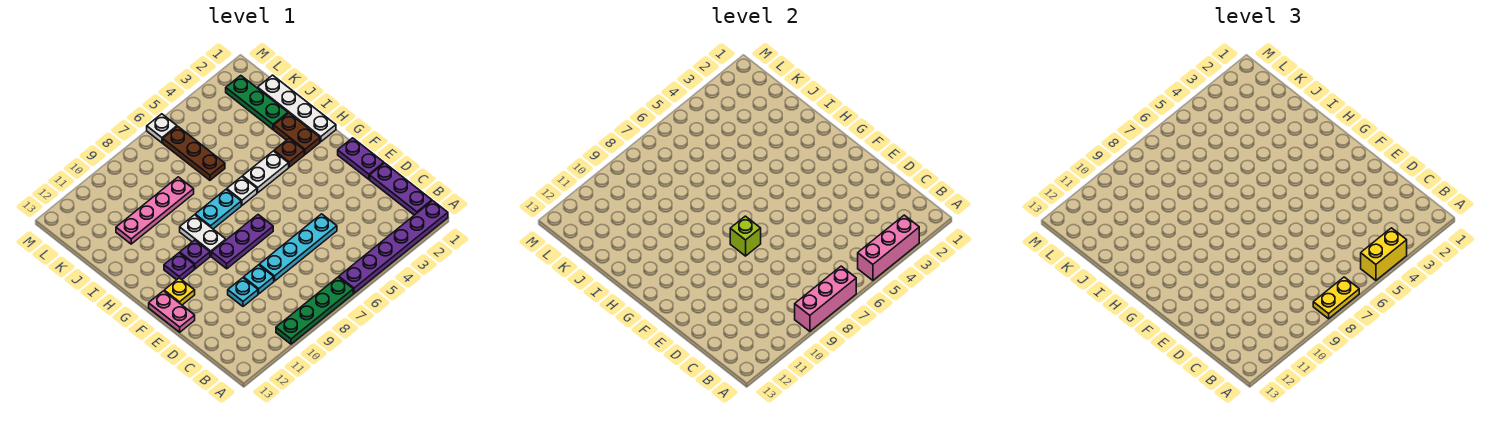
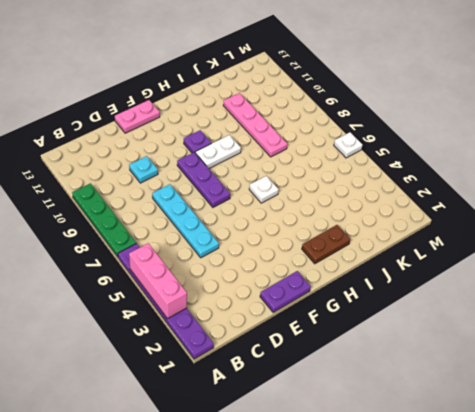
none -> purple 1x3 plate [370,163,432,215]
none -> cyan 1x1 plate [244,265,274,294]
none -> yellow 1x1 plate [164,278,195,305]

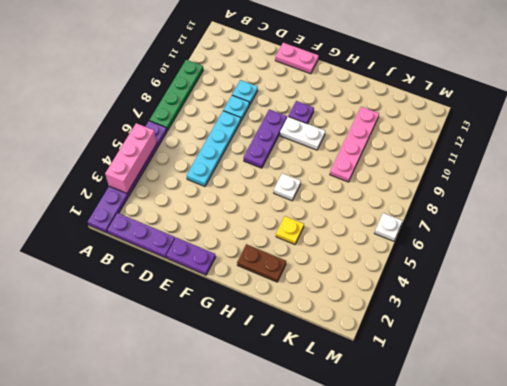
yellow 1x1 plate [276,216,304,245] -> yellow 1x1 plate moved to [164,278,195,305]
none -> purple 1x1 plate [164,253,194,280]
none -> white 1x4 plate [258,75,336,142]
none -> brown 1x1 plate [274,138,304,167]

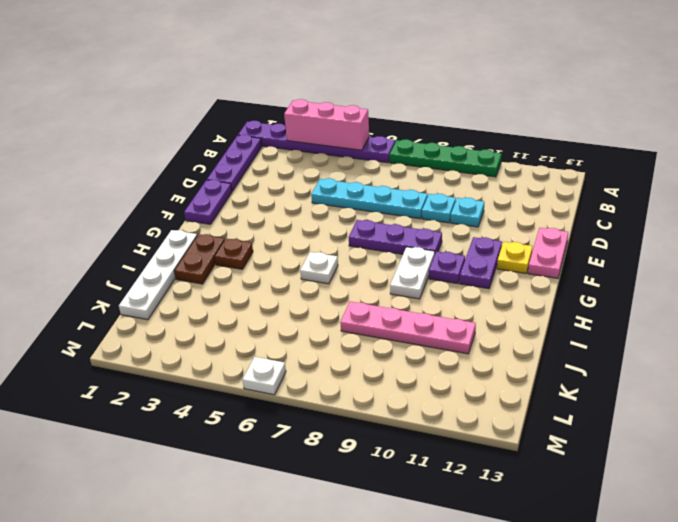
purple 1x2 plate [460,237,502,289] -> purple 1x1 plate [164,253,194,280]
none -> white 1x2 plate [243,151,289,193]
none -> cyan 1x2 plate [195,189,241,229]
none -> green 1x3 plate [226,76,288,129]

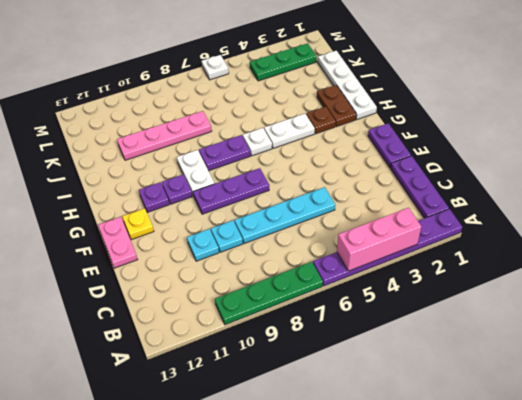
purple 1x2 plate [199,135,251,171] -> cyan 1x2 plate [195,189,241,229]
green 1x3 plate [250,43,317,81] -> green 1x3 plate turned to [226,76,288,129]
none -> brown 1x3 plate [163,126,225,180]
none -> pink 1x3 brick [795,266,856,331]
none -> lime 1x1 brick [730,216,761,256]

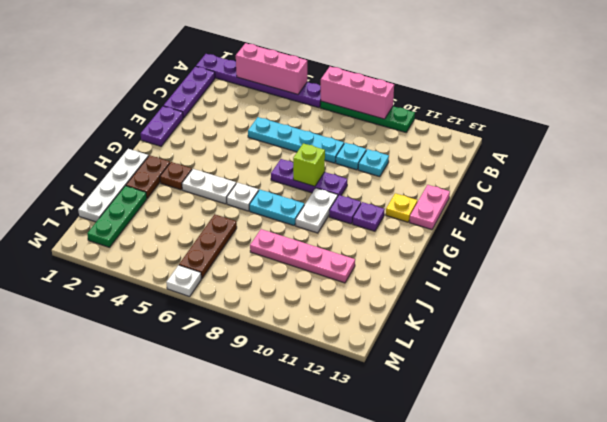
none -> yellow 1x2 brick [1361,228,1407,280]
none -> yellow 1x2 plate [1313,277,1359,319]

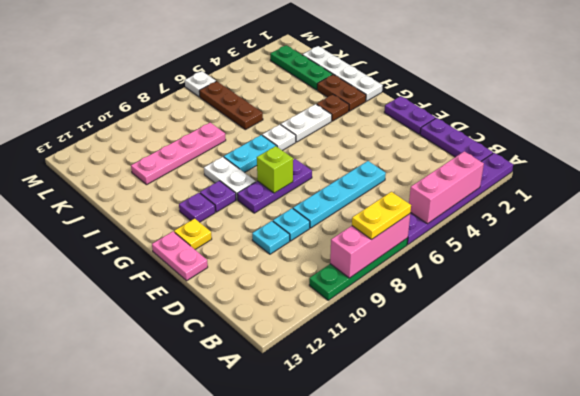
none -> yellow 1x2 brick [1361,228,1407,280]

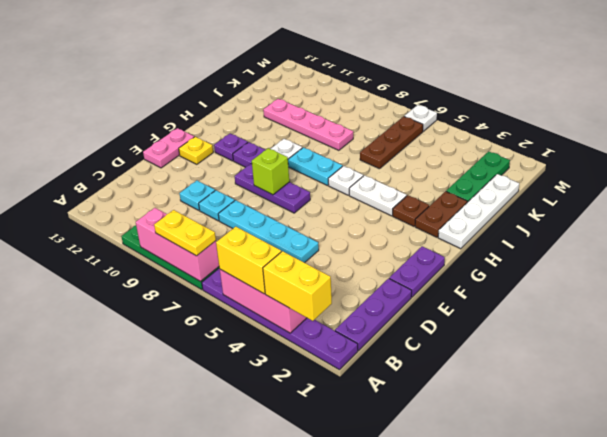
yellow 1x2 brick [263,251,332,321] -> none

